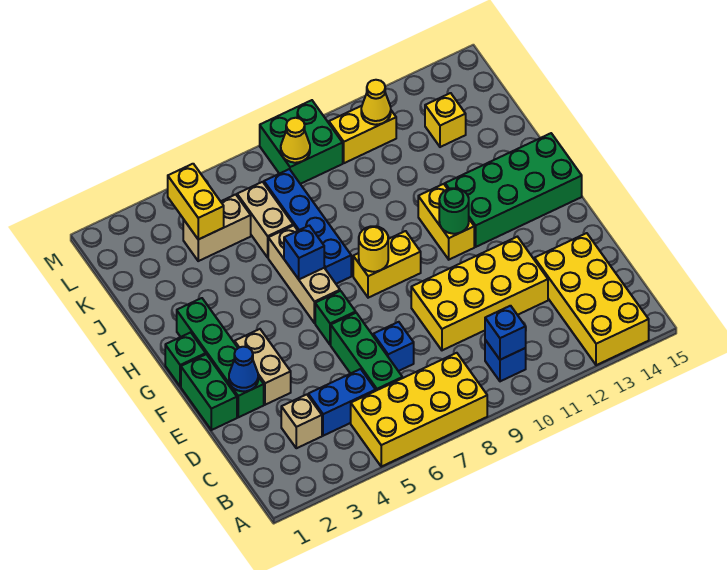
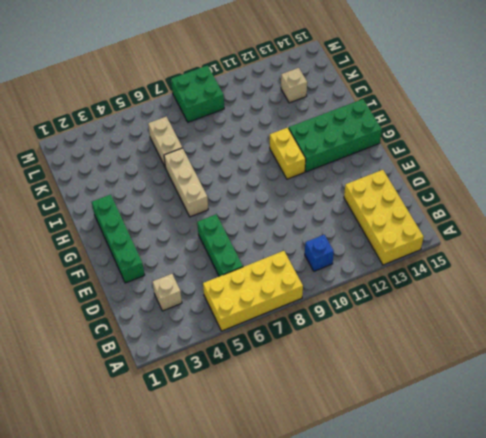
tan 1x1 brick [281,68,307,103] -> yellow 1x1 brick [425,93,466,147]
none -> blue 1x2 brick [308,369,376,436]
none -> blue 1x1 brick [373,322,414,371]
none -> yellow 2x4 brick [411,237,548,350]
none -> green 1x2 brick [181,354,237,430]

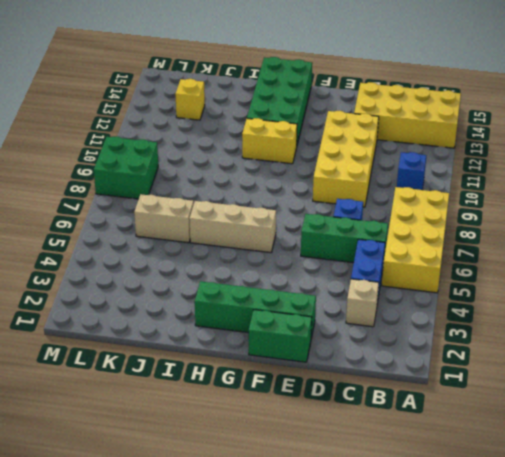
none -> tan 1x2 brick [235,329,291,405]
none -> green 1x1 brick [315,291,356,345]
none -> green 1x1 brick [165,332,206,387]
none -> yellow 1x2 brick [353,231,421,298]

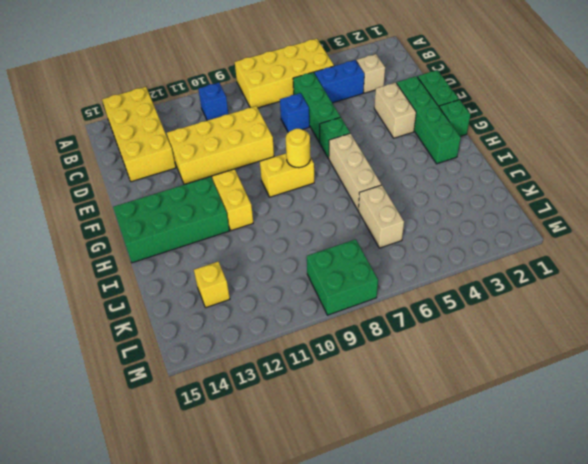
none -> blue 1x4 brick [264,169,351,284]
none -> tan 1x2 brick [183,194,251,261]
none -> yellow 1x2 brick [329,106,396,163]
none -> blue 1x1 brick [485,306,526,360]

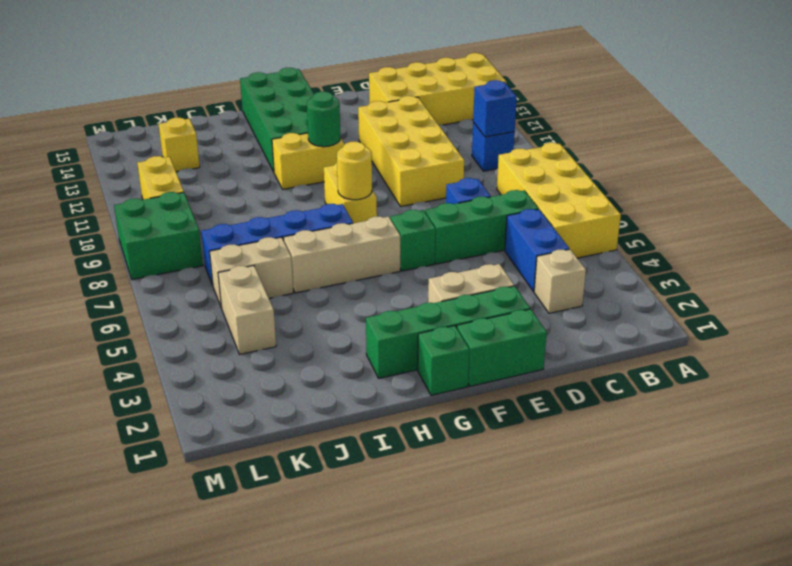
none -> blue 1x1 cone [229,347,258,391]
none -> blue 1x1 brick [284,226,324,279]
none -> yellow 1x2 brick [168,164,224,240]
none -> yellow 1x1 cone [281,118,310,163]

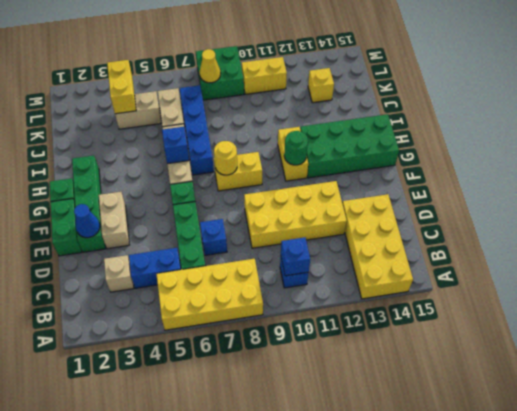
none -> yellow 1x1 cone [361,80,391,125]

